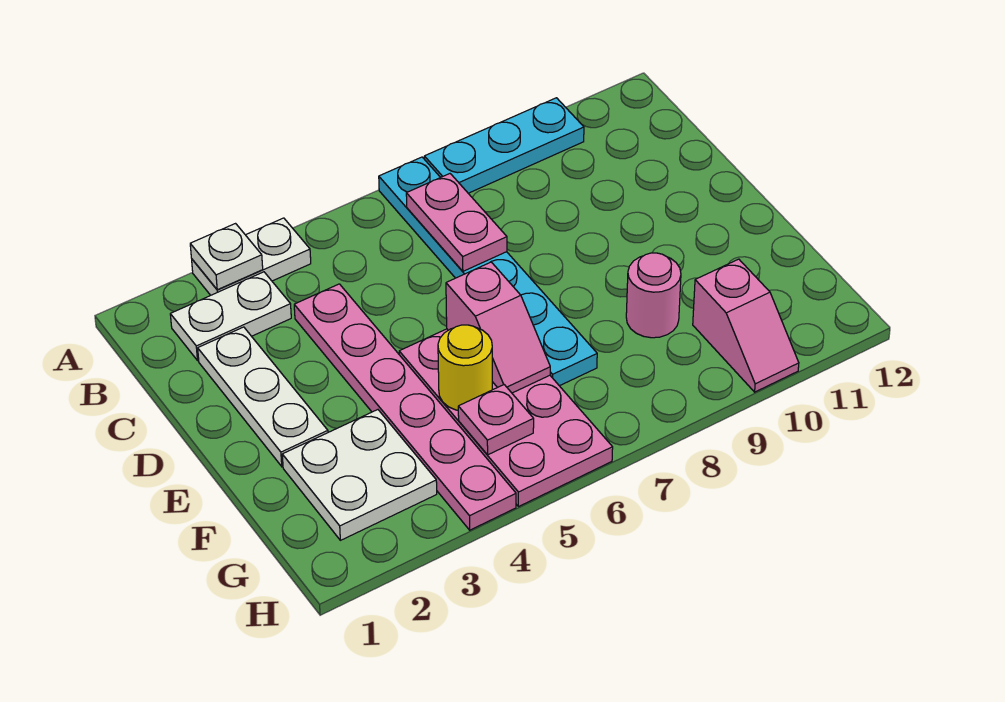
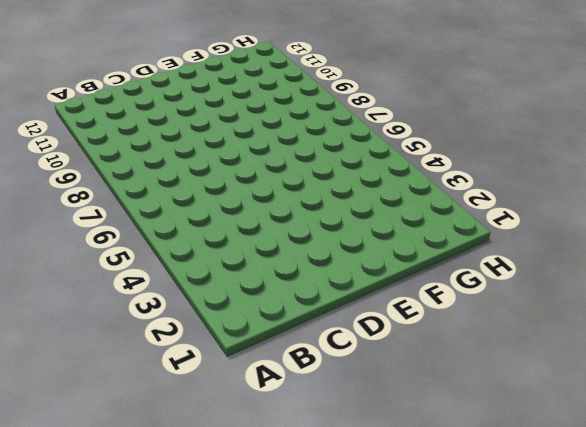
none -> white 1x2 plate [192,218,311,295]
none -> cyan 1x6 plate [379,157,597,386]
none -> cyan 1x3 plate [424,98,584,193]

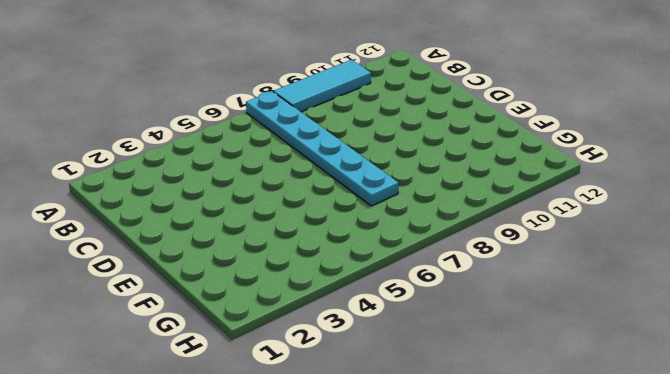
cyan 1x3 tile [274,60,371,112] -> cyan 1x3 plate [424,98,584,193]
none -> white 1x2 plate [192,218,311,295]
none -> white 1x2 plate [170,272,291,360]
none -> white 1x3 plate [198,327,328,467]

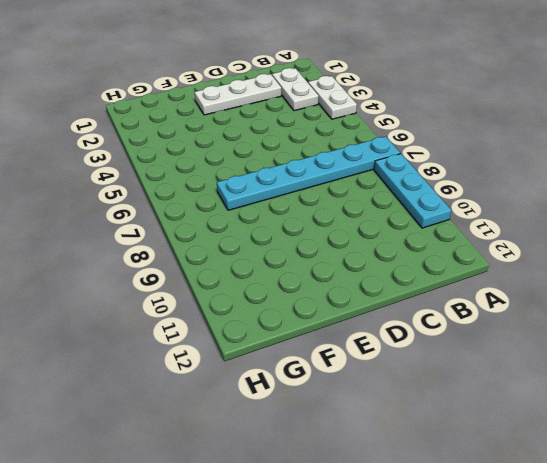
none -> pink 1x6 plate [294,284,516,530]
none -> pink 2x4 plate [399,329,613,507]
none -> white 2x2 plate [282,410,437,540]

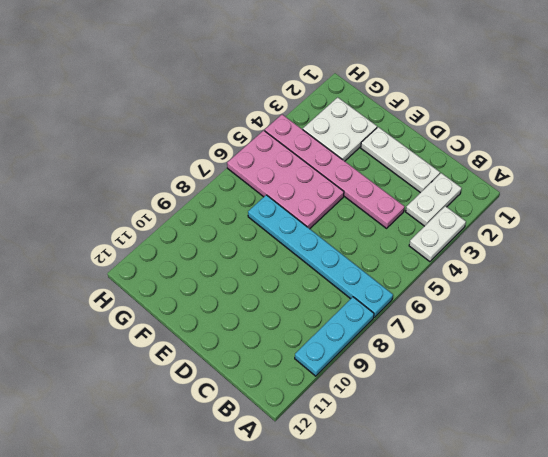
none -> pink 1x1 round brick [626,253,681,338]
none -> pink 1x2 slope [693,259,799,392]
none -> white 1x1 plate [190,224,263,290]

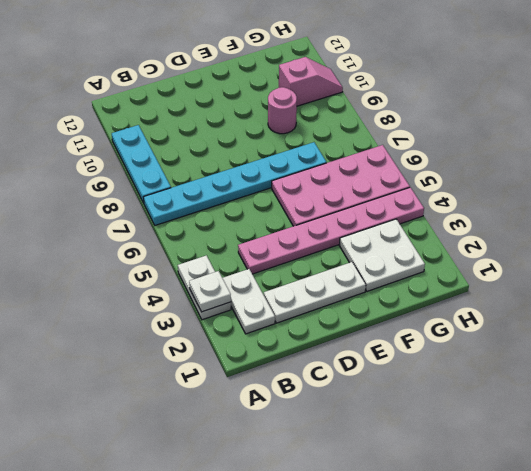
none -> pink 1x2 plate [406,174,507,271]
none -> pink 1x2 slope [446,262,550,393]
none -> yellow 1x1 round brick [438,325,492,410]

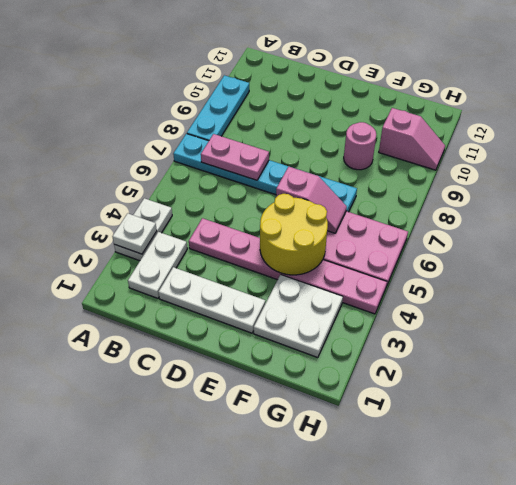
yellow 2x2 round brick [260,194,328,275] -> yellow 1x1 round brick [438,325,492,410]
none -> pink 1x1 plate [458,385,534,455]

